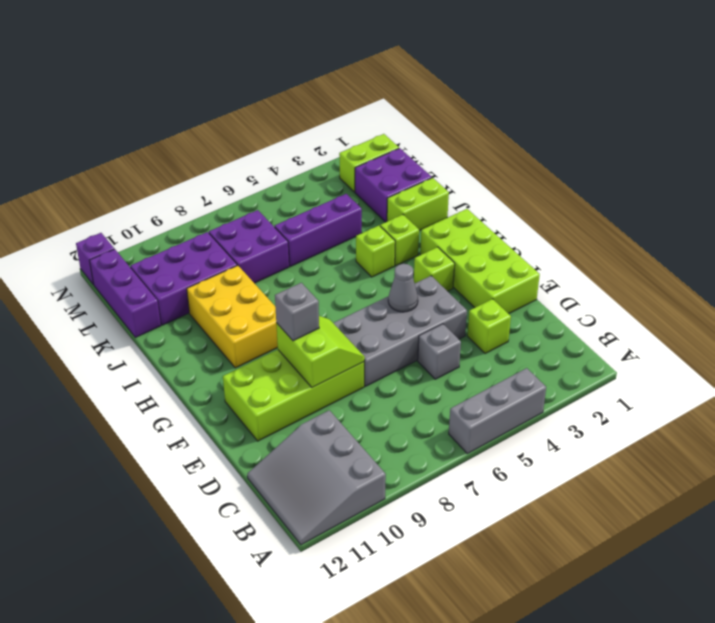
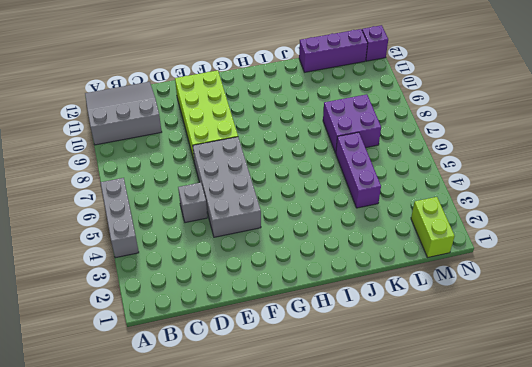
none -> lime 1x1 brick [467,299,511,353]
none -> lime 2x4 brick [420,209,540,314]
none -> lime 1x1 brick [414,247,455,291]

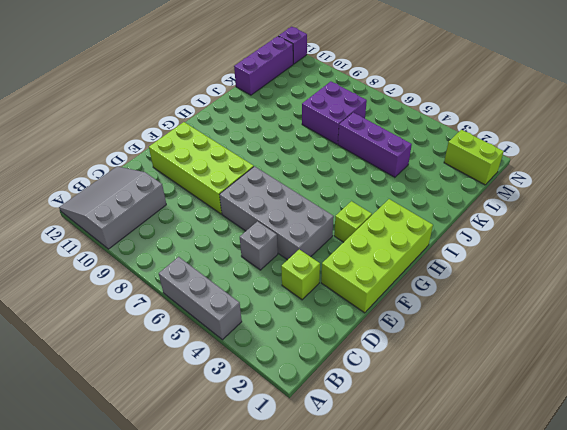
none -> yellow 2x3 brick [187,265,278,368]
none -> lime 1x1 brick [380,215,419,266]
none -> lime 1x1 brick [356,226,395,277]

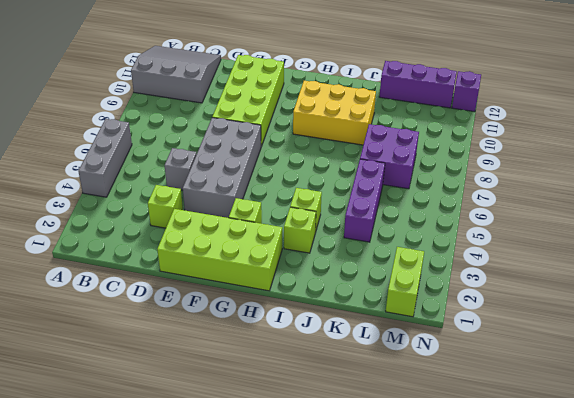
none -> lime 1x2 brick [387,178,449,231]
none -> purple 2x2 brick [355,148,432,222]
none -> purple 2x3 brick [131,232,237,325]

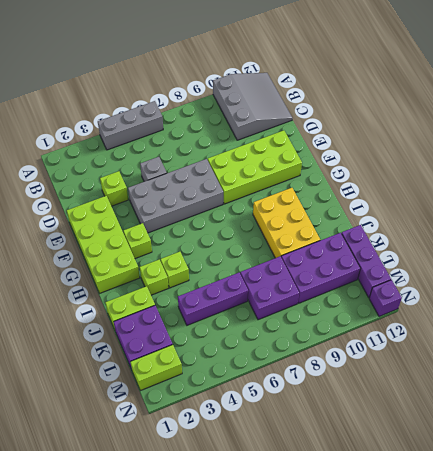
none -> lime 2x2 slope [276,316,365,387]
none -> grey 1x1 cone [388,264,418,312]
none -> grey 1x1 brick [275,283,319,341]

